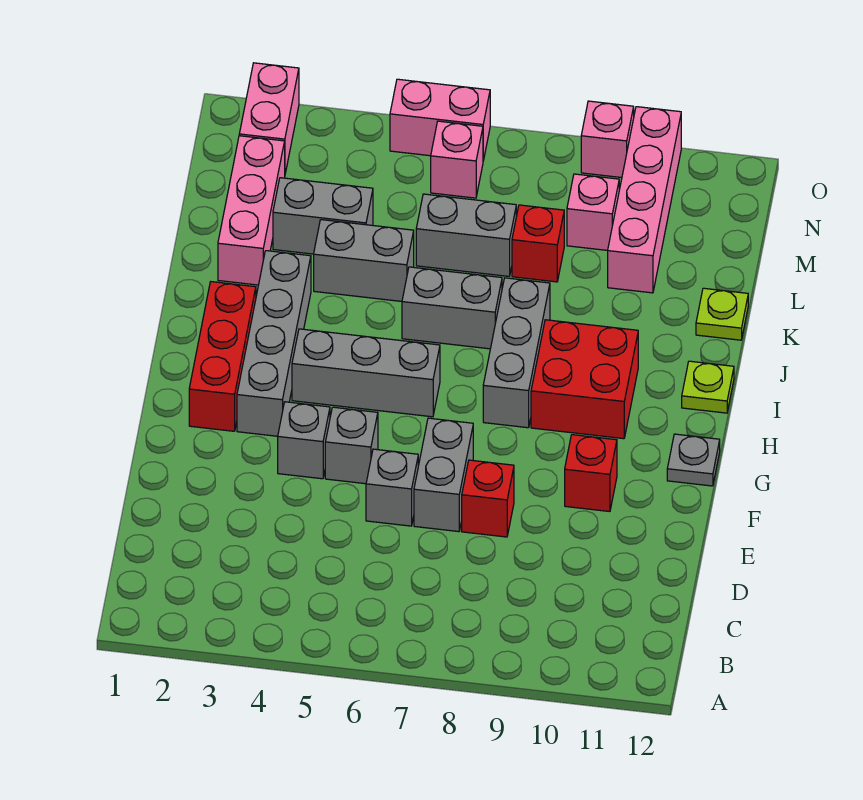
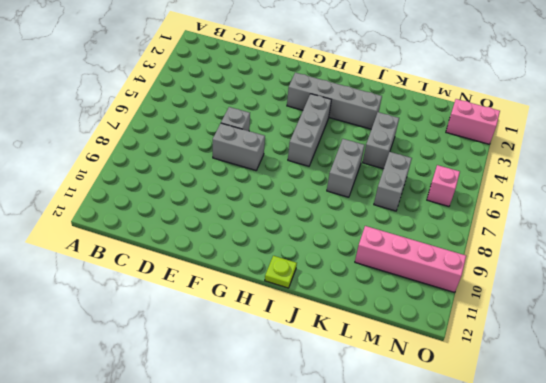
none -> red 1x1 brick [462,460,514,537]
none -> grey 1x1 brick [278,402,330,479]
none -> grey 1x1 brick [325,407,378,484]

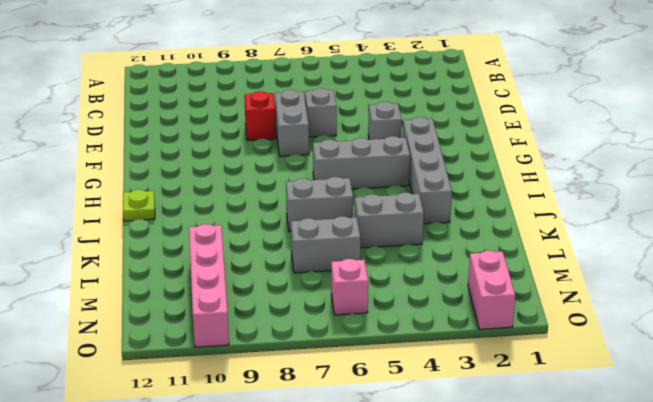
none -> grey 1x1 brick [325,407,378,484]
none -> red 1x1 brick [565,435,617,512]
none -> red 1x3 brick [189,282,256,431]

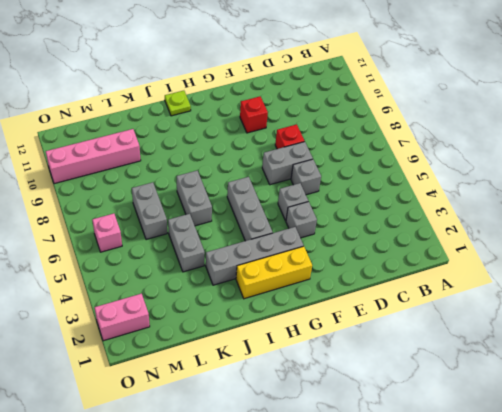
yellow 1x3 brick [236,246,312,299] -> red 1x3 brick [189,282,256,431]
none -> grey 1x1 plate [667,434,720,486]
none -> grey 1x3 brick [483,278,550,428]
none -> red 2x2 brick [531,320,638,439]

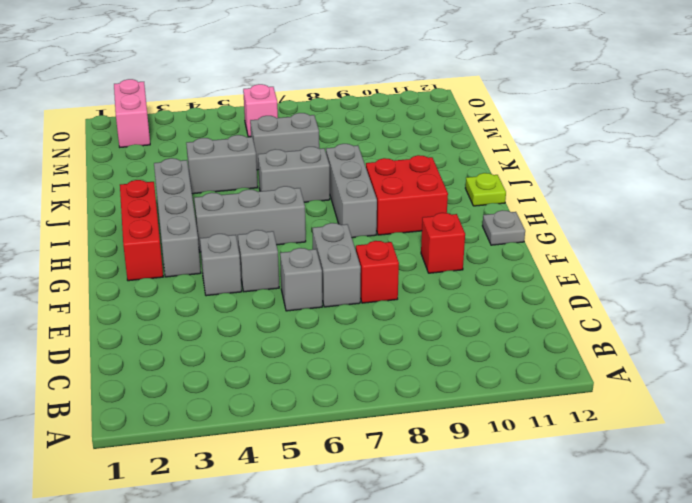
none -> pink 1x3 brick [218,136,285,285]
none -> lime 1x1 plate [696,288,748,340]
none -> grey 1x2 brick [273,178,373,254]

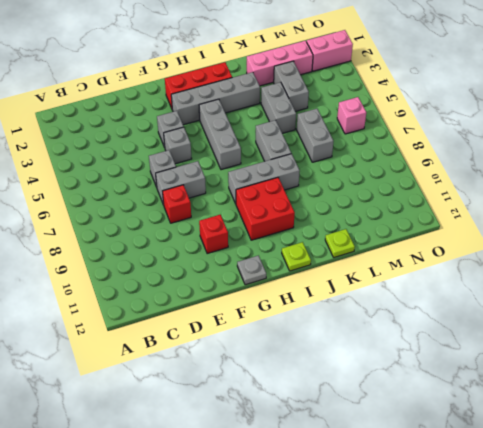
none -> red 1x1 brick [512,205,564,282]
none -> pink 1x4 brick [608,107,681,293]
none -> pink 1x1 brick [567,174,619,250]

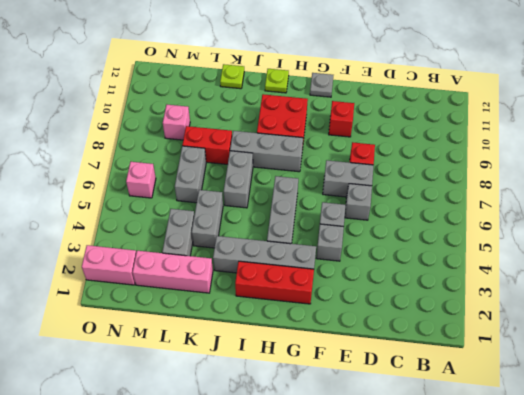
red 1x2 brick [182,126,232,164] -> red 1x1 brick [512,205,564,282]
none -> pink 1x4 brick [608,107,681,293]
none -> pink 1x2 brick [390,79,490,161]
none -> pink 1x1 brick [581,101,634,178]

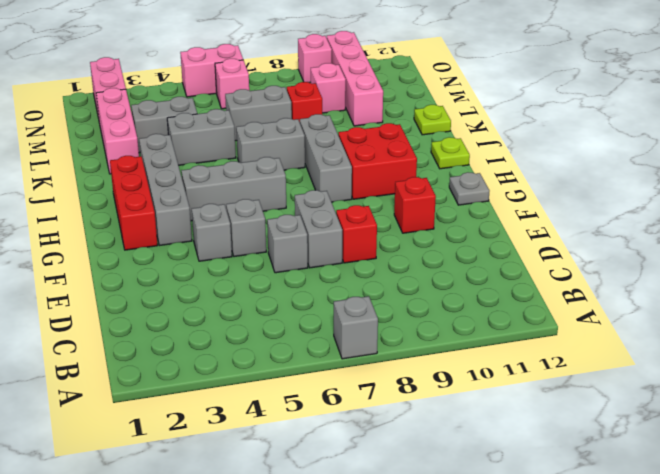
grey 1x1 brick [334,296,378,359] -> none

